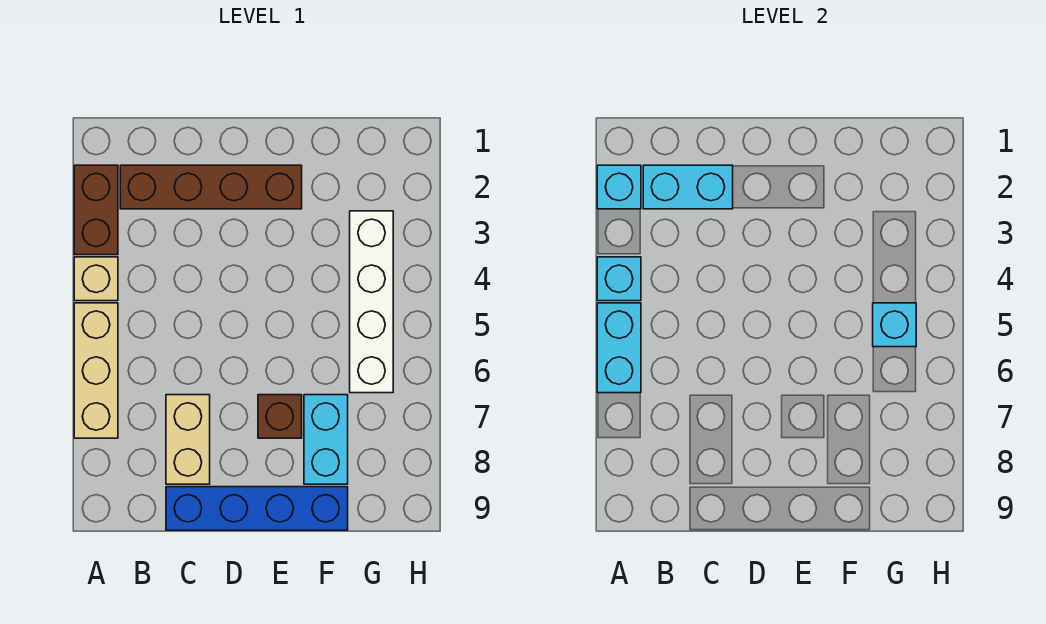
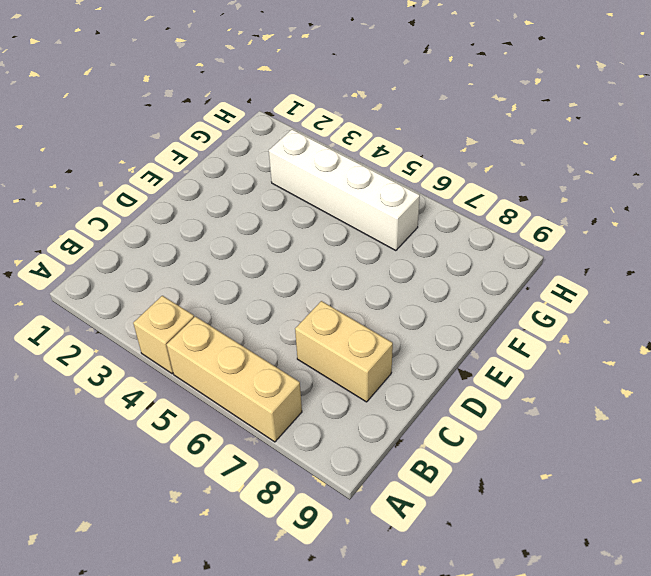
none -> brown 1x2 brick [74,165,118,255]
none -> brown 1x4 brick [120,165,302,209]
none -> blue 1x4 brick [166,487,348,530]

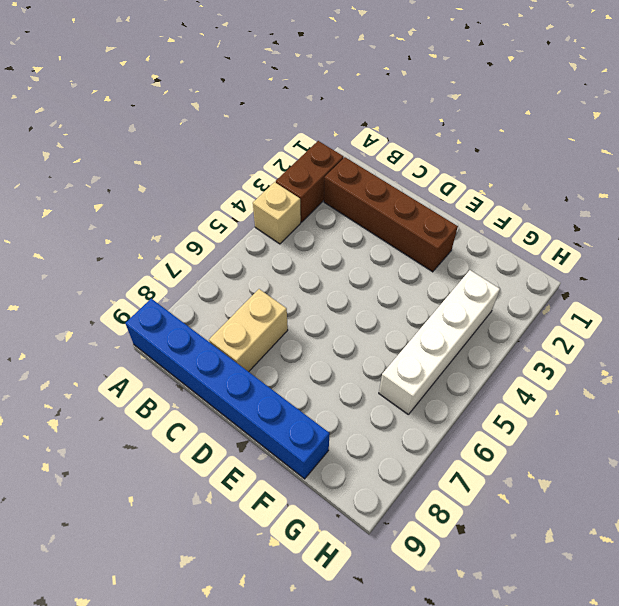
blue 1x6 brick [125,299,330,479] -> blue 1x4 brick [166,487,348,530]
none -> tan 1x3 brick [74,303,118,438]
none -> brown 1x1 brick [258,395,302,438]
none -> cyan 1x2 brick [304,395,348,484]

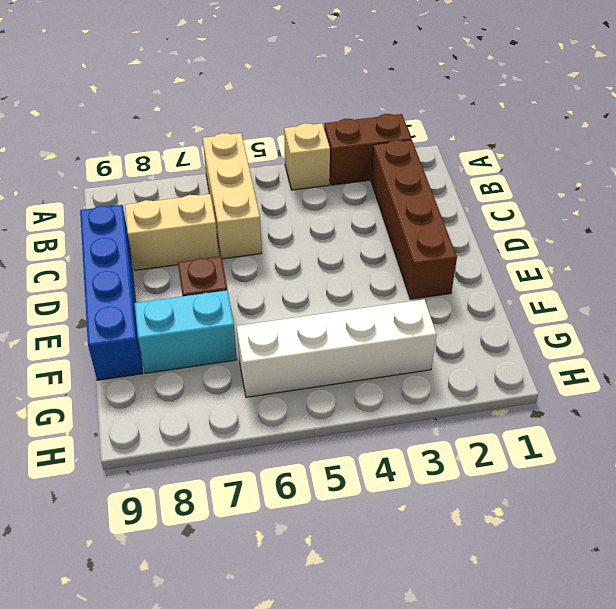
tan 1x3 brick [203,133,262,259] -> tan 1x3 brick turned to [74,303,118,438]
none -> cyan 1x1 brick [597,165,641,209]
none -> cyan 1x1 brick [597,257,641,301]
none -> cyan 1x2 brick [597,303,641,393]

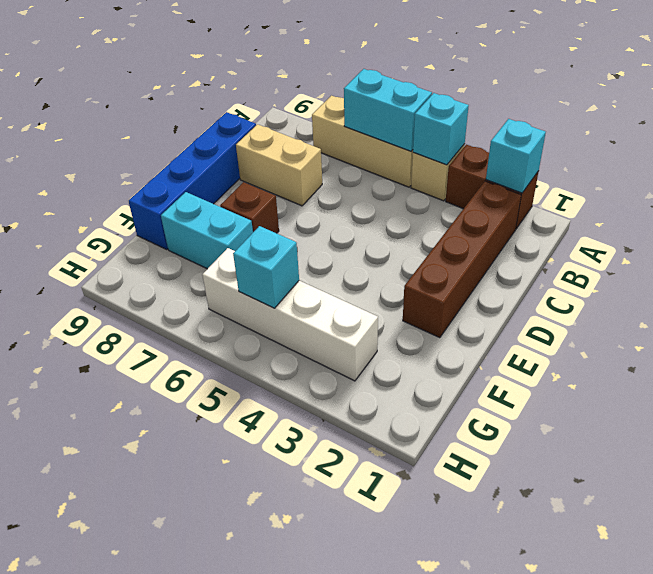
none -> cyan 1x2 brick [643,165,733,209]

